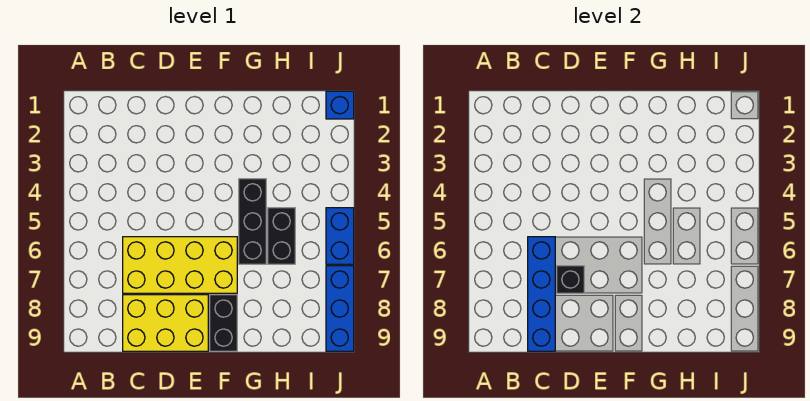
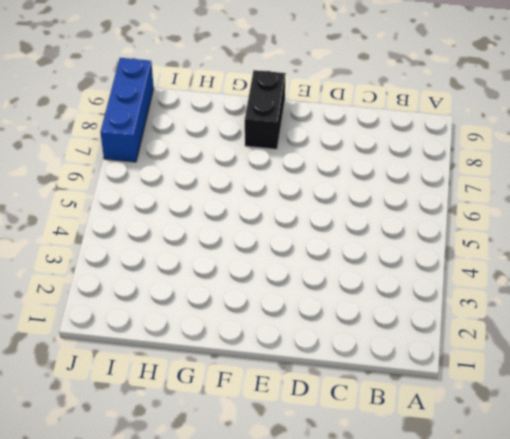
none -> yellow 2x4 brick [123,237,237,293]
none -> yellow 2x3 brick [123,295,208,351]

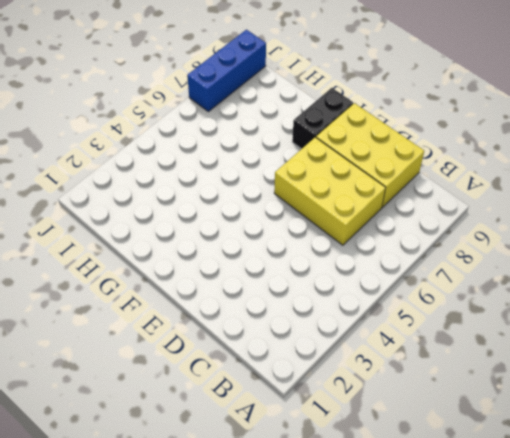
yellow 2x3 brick [274,137,386,245] -> yellow 2x4 brick [123,237,237,293]
none -> black 1x3 brick [239,179,266,264]
none -> black 1x2 brick [268,208,295,264]

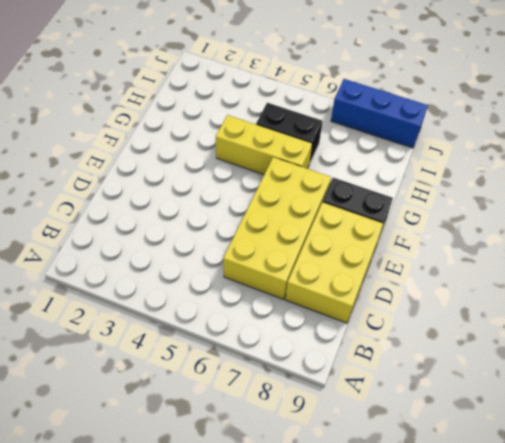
yellow 1x3 brick [216,115,312,175] -> black 1x3 brick [239,179,266,264]
none -> blue 1x1 brick [326,91,354,119]
none -> blue 1x2 brick [326,208,354,264]

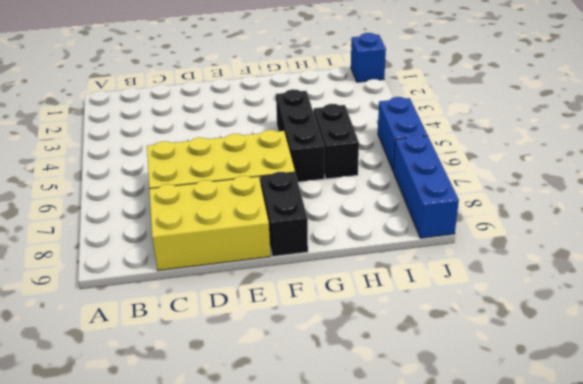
none -> blue 1x4 brick [528,237,555,351]
none -> black 1x1 brick [557,266,584,293]

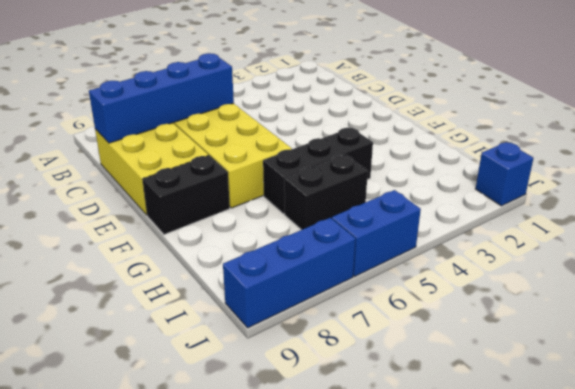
none -> black 1x1 brick [557,266,584,293]

